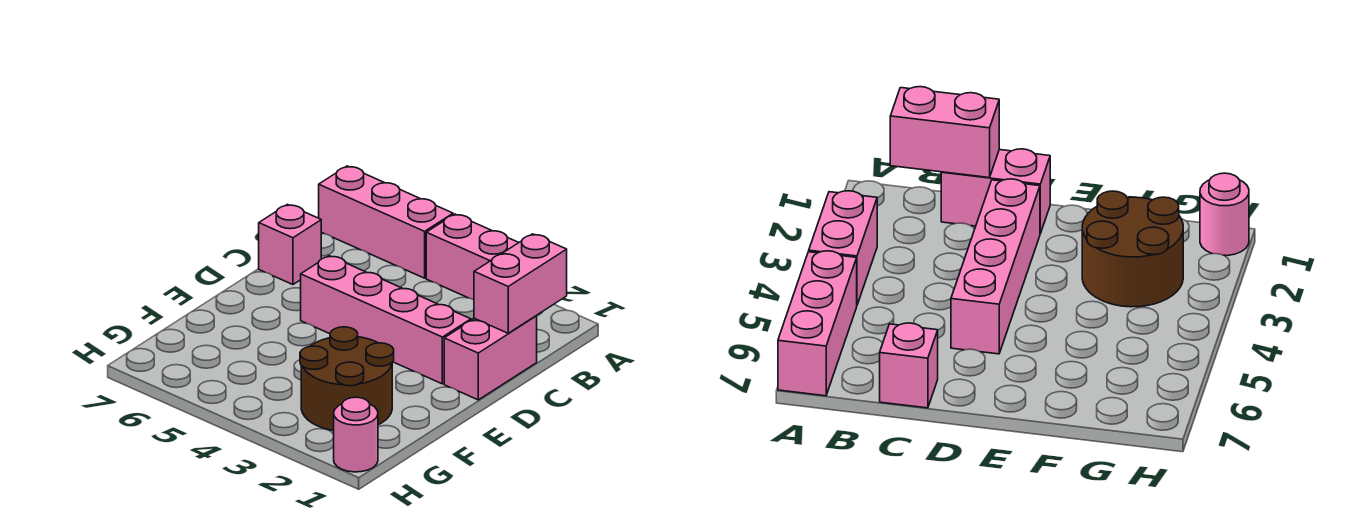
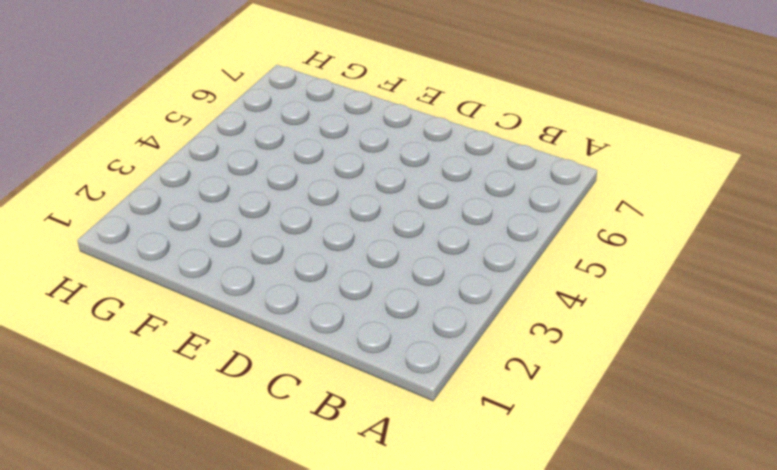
none -> pink 1x2 brick [426,214,519,300]
none -> pink 1x3 brick [319,166,453,278]

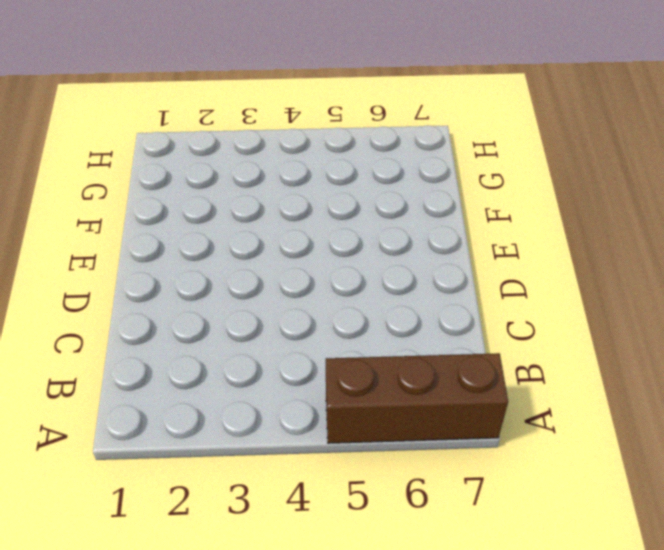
brown 1x3 brick [326,353,508,443] -> pink 1x3 brick [319,166,453,278]
none -> pink 1x2 brick [426,214,519,300]
none -> pink 1x2 brick [444,316,537,400]

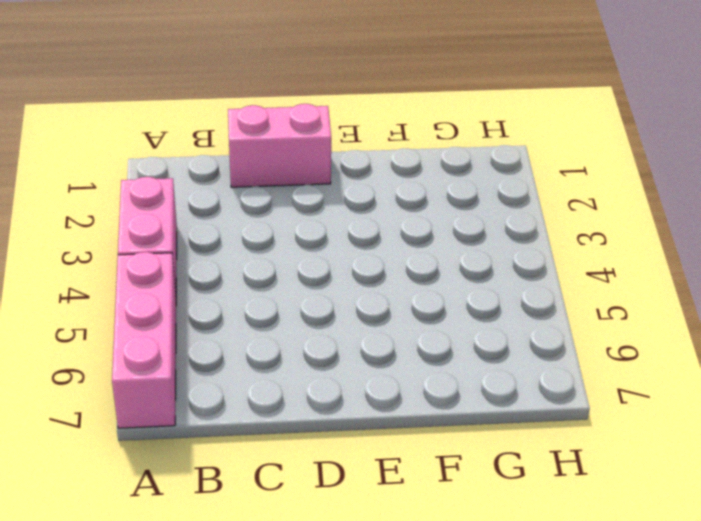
none -> pink 1x1 brick [259,204,321,285]
none -> pink 1x4 brick [301,256,471,384]

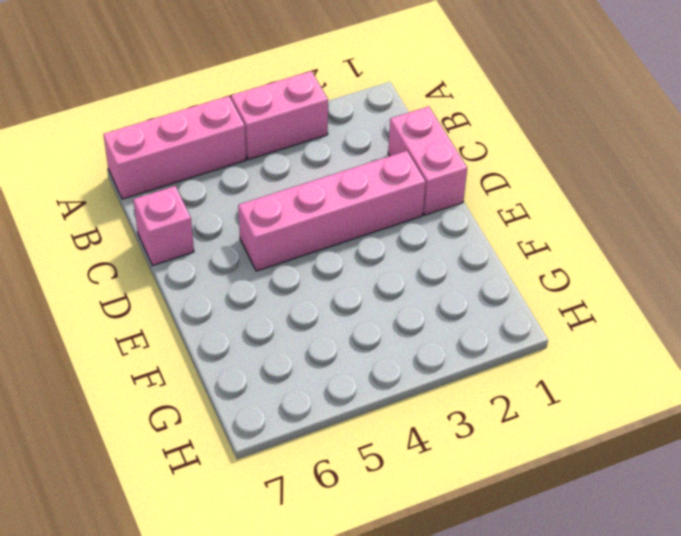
none -> brown 2x2 round brick [300,327,394,431]
none -> pink 1x1 round brick [334,397,378,472]

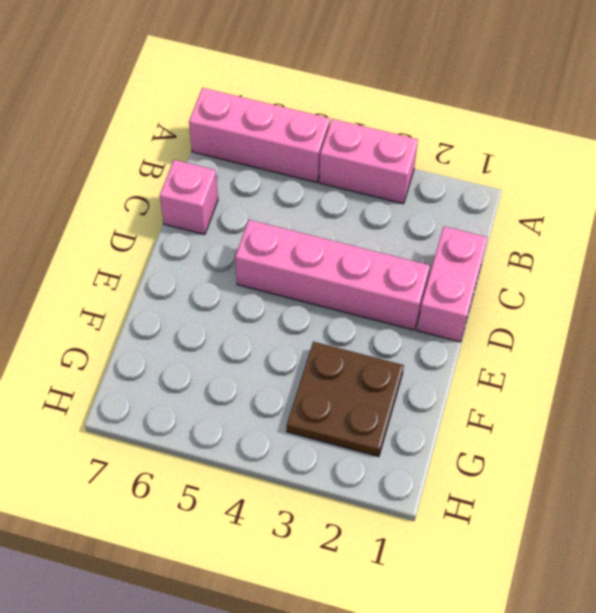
brown 2x2 plate [287,342,404,457] -> brown 2x2 round brick [300,327,394,431]
none -> pink 1x1 round brick [334,397,378,472]
none -> pink 1x2 brick [474,234,567,333]

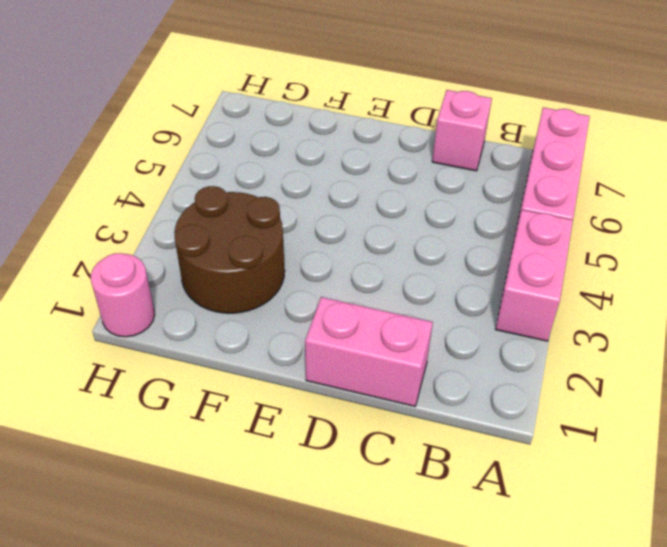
none -> pink 1x4 brick [301,256,471,384]
none -> pink 1x2 brick [474,234,567,333]

